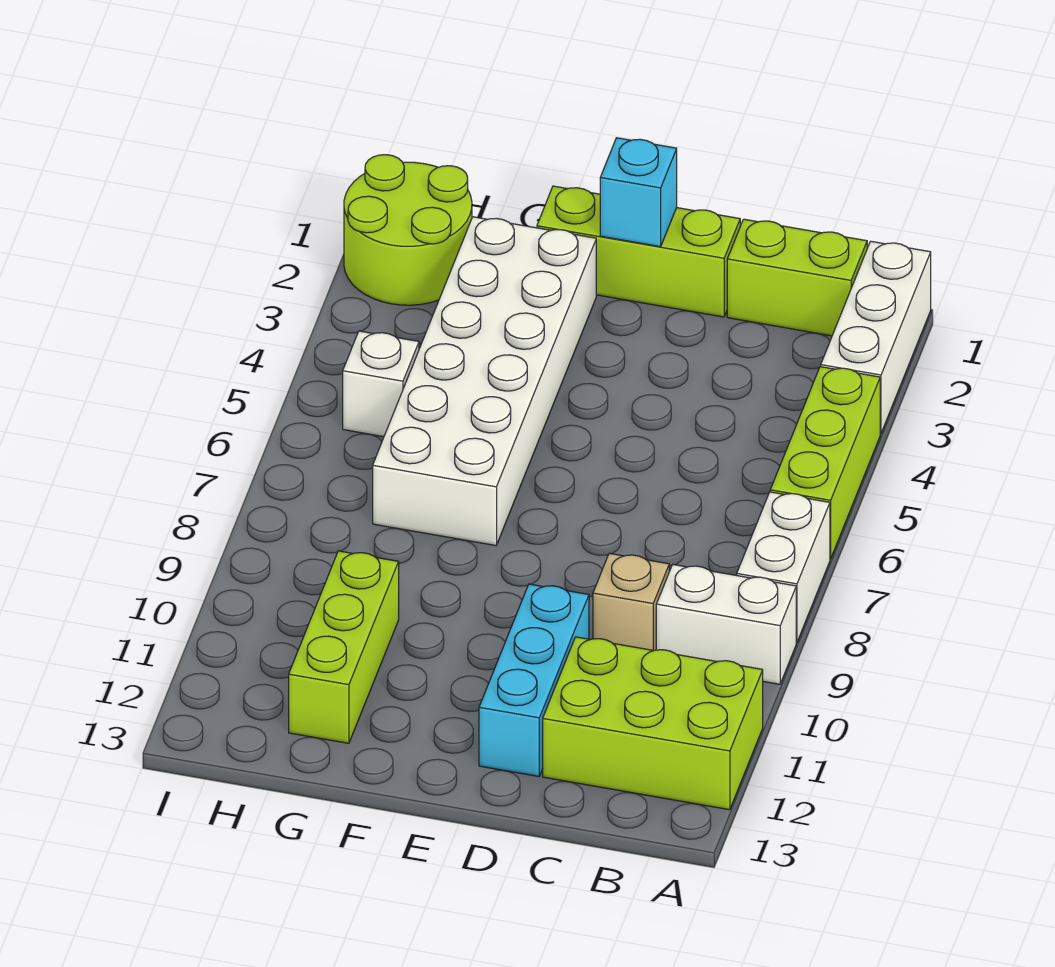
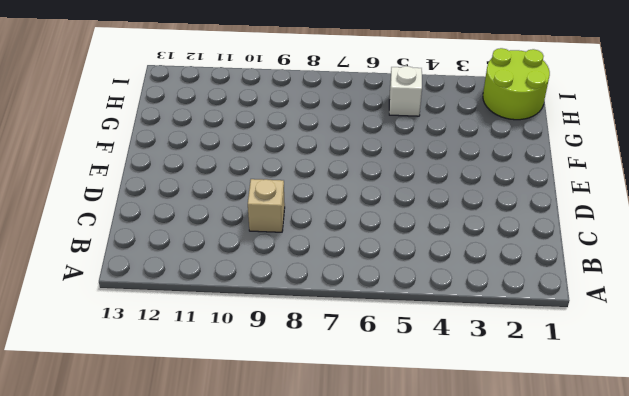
none -> white 1x3 brick [821,241,931,434]
none -> lime 1x3 brick [770,367,880,559]
none -> white 1x2 brick [737,492,830,643]

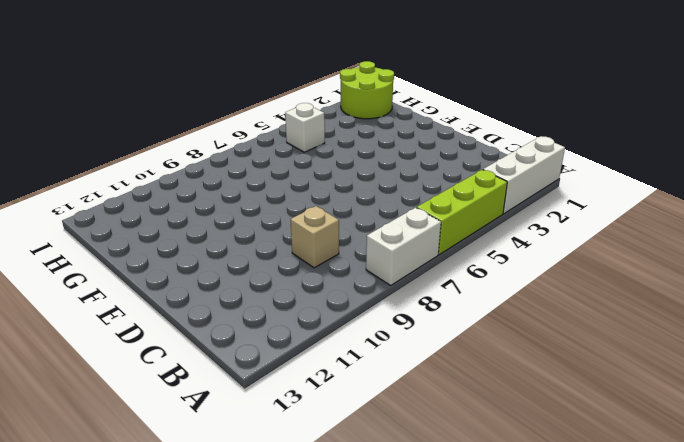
none -> white 1x2 brick [656,565,796,684]
none -> lime 2x3 brick [543,637,763,810]
none -> lime 1x2 brick [727,219,867,336]

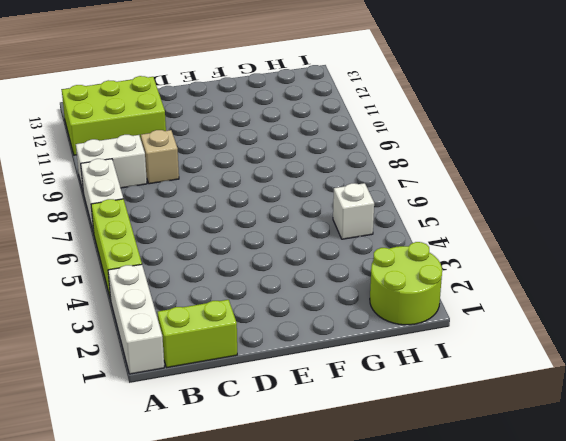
none -> lime 1x3 brick [537,186,740,317]
none -> cyan 1x3 brick [479,584,589,776]
none -> white 2x6 brick [373,217,596,545]

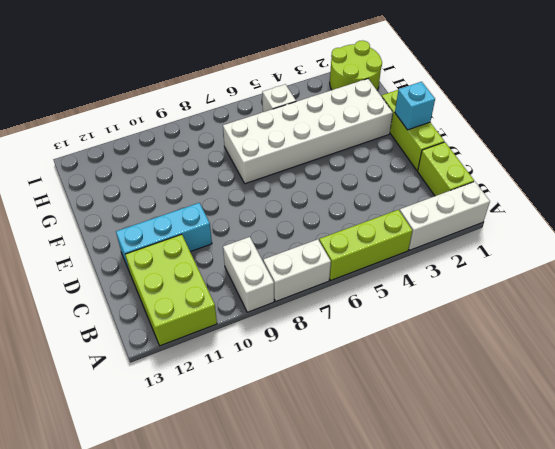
none -> tan 1x1 brick [593,553,669,650]
none -> lime 1x3 brick [289,551,399,743]

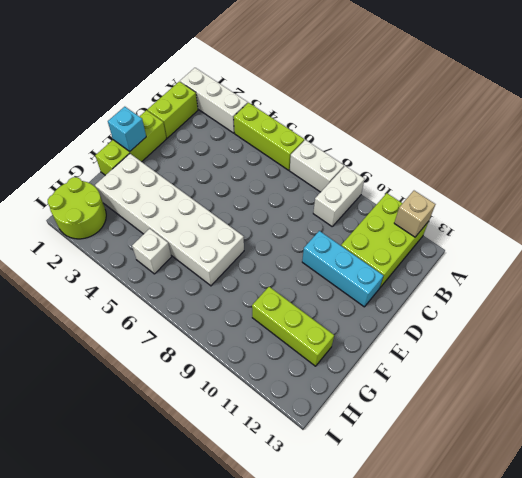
tan 1x1 brick [394,191,435,237] -> tan 1x1 brick moved to [593,553,669,650]

